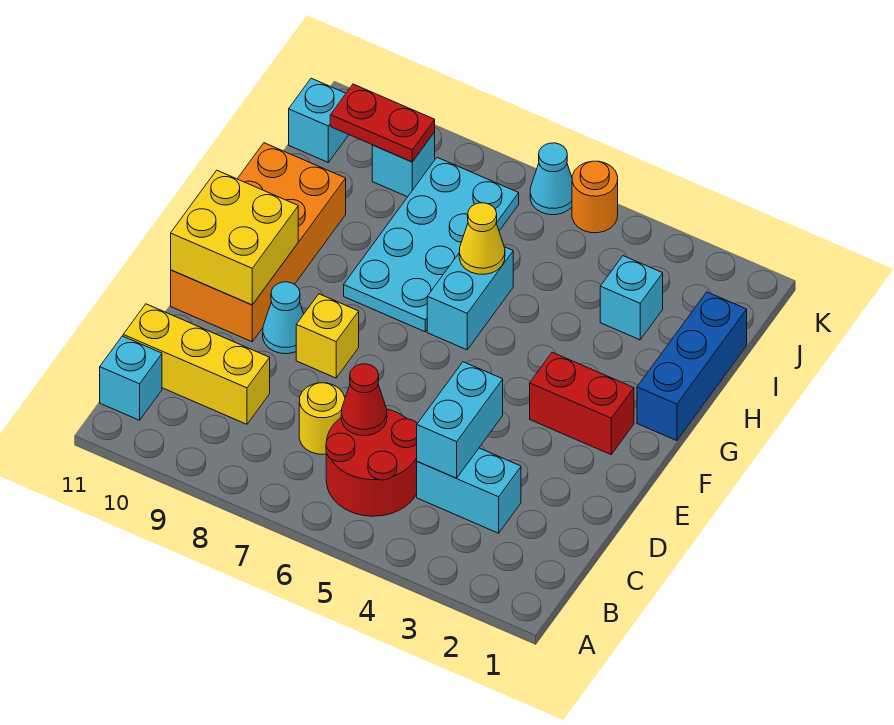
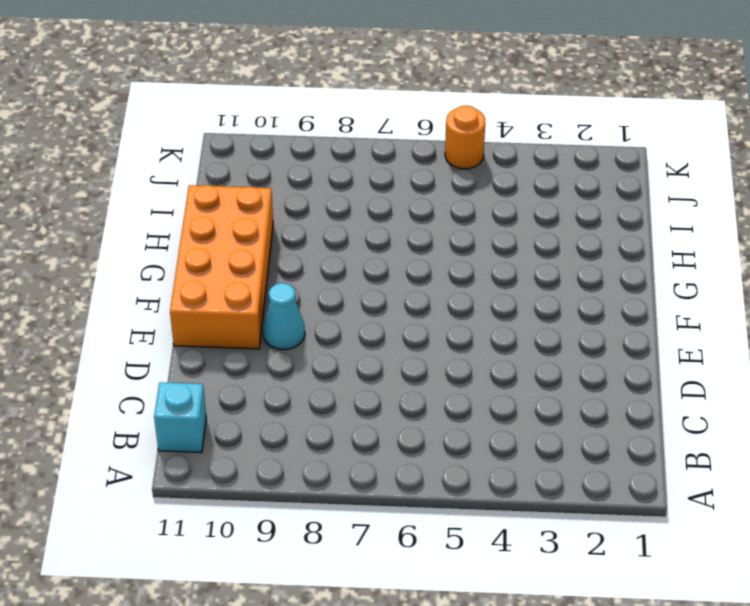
none -> red 2x2 round brick [326,409,418,516]
none -> cyan 1x2 brick [417,448,521,533]
none -> yellow 1x1 round brick [299,383,345,454]

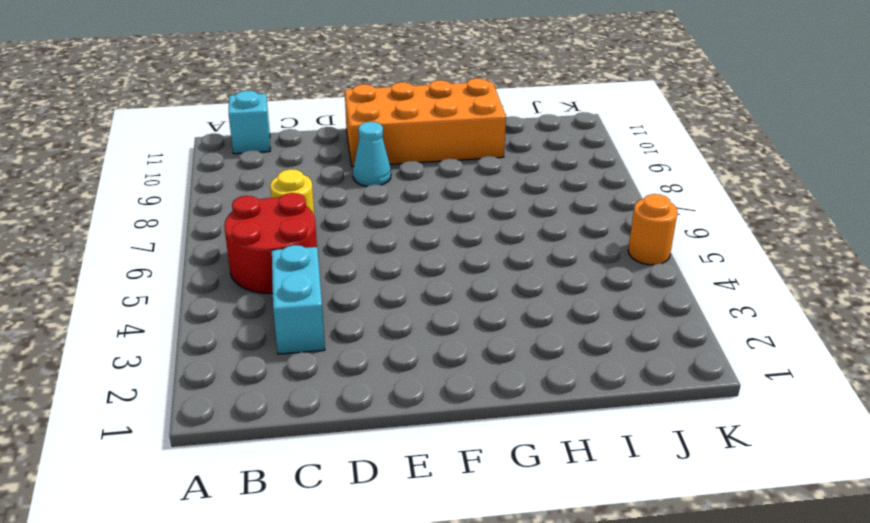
none -> yellow 1x3 brick [123,304,270,424]
none -> yellow 1x1 brick [296,294,359,378]
none -> red 1x2 brick [530,352,634,454]

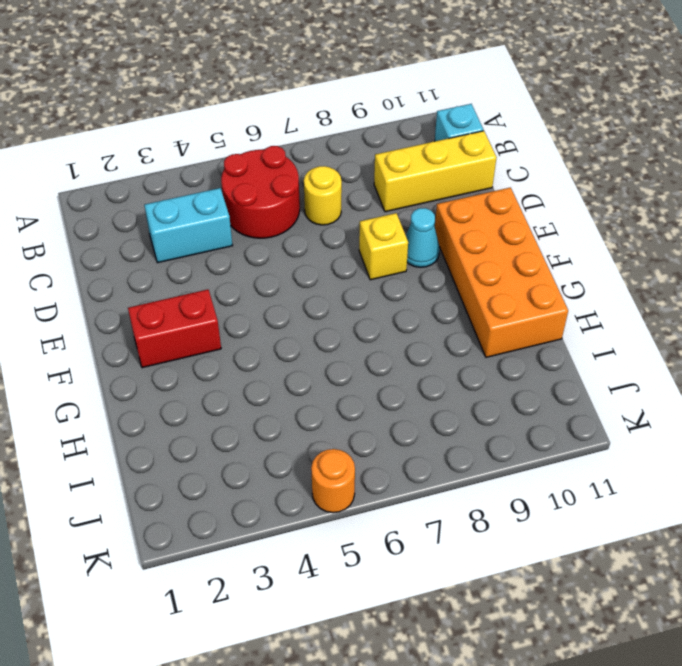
none -> blue 1x3 brick [637,292,747,441]
none -> cyan 1x2 brick [427,247,513,350]
none -> cyan 2x4 plate [344,158,519,332]

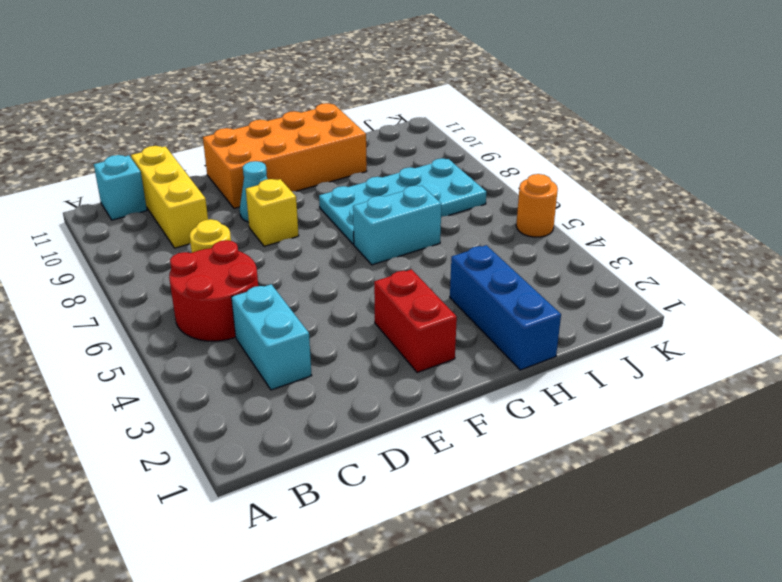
blue 1x3 brick [450,245,561,370] -> blue 1x3 brick turned to [637,292,747,441]
none -> cyan 1x1 brick [600,256,663,340]
none -> cyan 1x1 brick [372,132,435,197]
none -> cyan 1x1 brick [289,78,349,162]

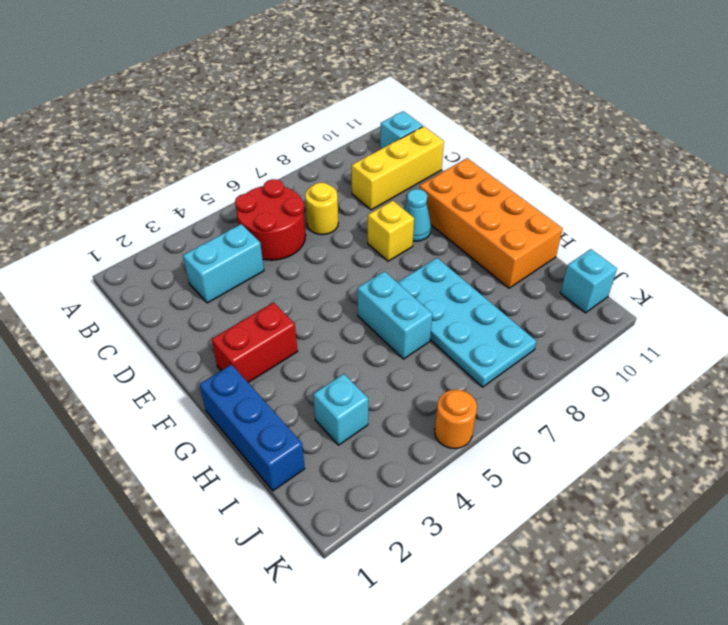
none -> cyan 1x1 brick [372,132,435,197]
none -> cyan 1x1 cone [530,143,572,215]
none -> cyan 1x2 brick [417,362,503,478]

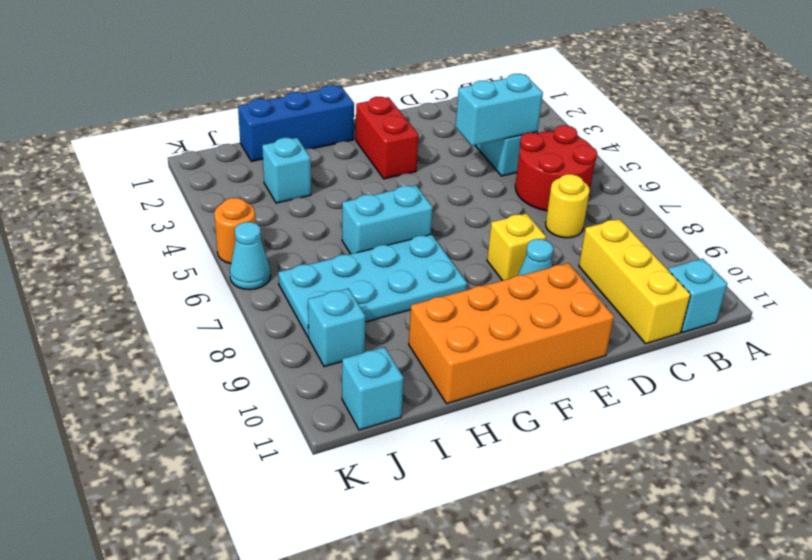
none -> red 1x1 cone [341,364,387,436]
none -> yellow 2x2 brick [171,170,298,305]
none -> yellow 1x1 cone [459,203,505,274]

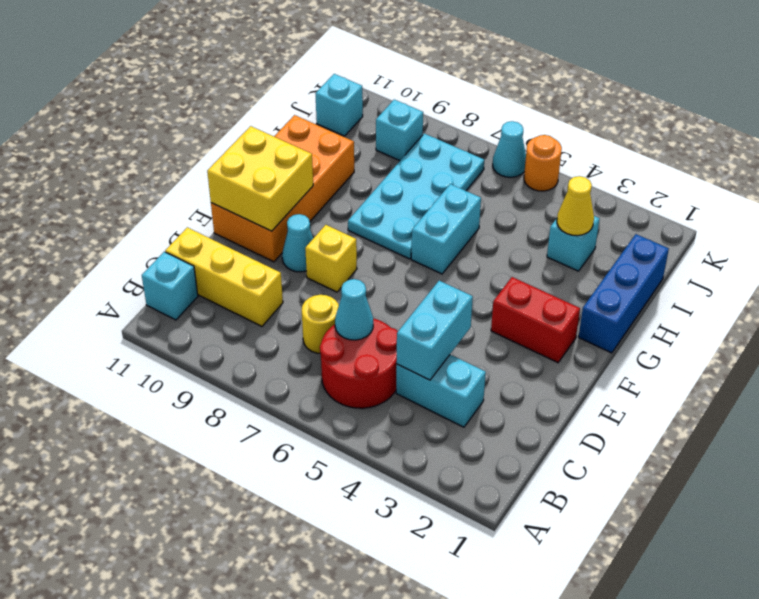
cyan 1x1 cone [335,279,373,340] -> red 1x1 cone [341,364,387,436]
yellow 1x1 cone [557,176,594,236] -> yellow 1x1 cone moved to [459,203,505,274]
none -> red 1x2 plate [330,84,435,162]

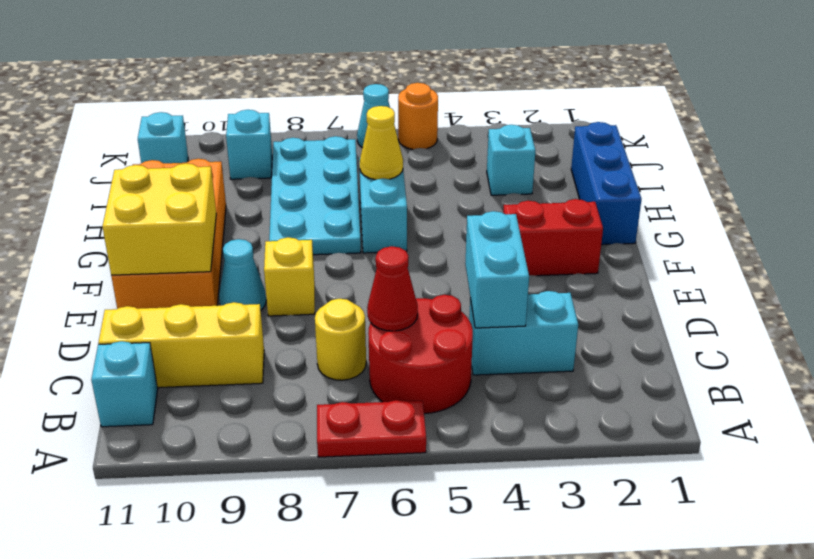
red 1x2 plate [317,400,426,457] -> red 1x2 plate moved to [330,84,435,162]

